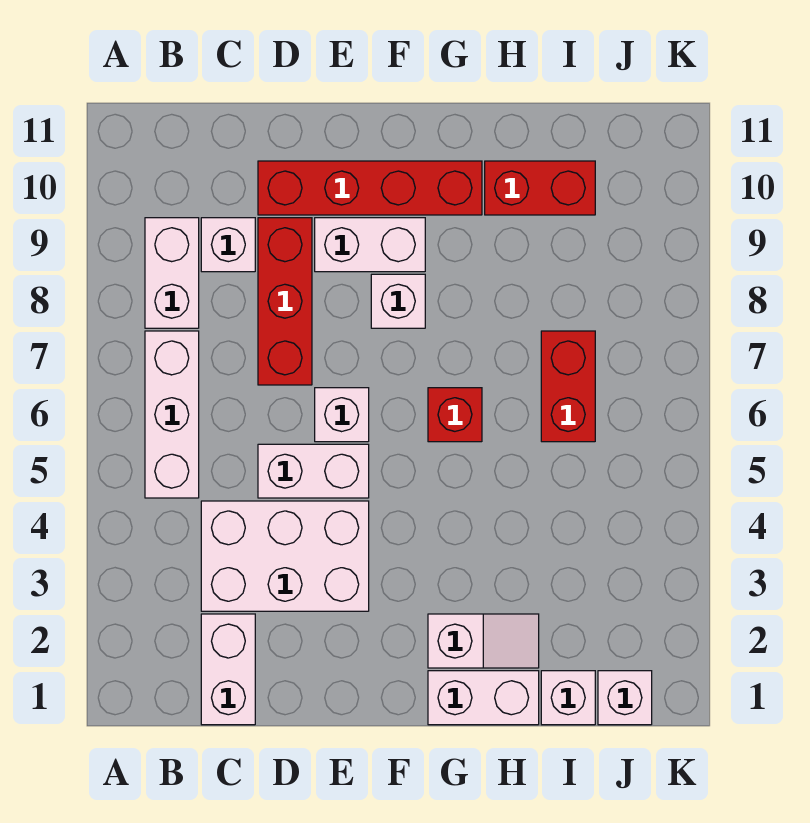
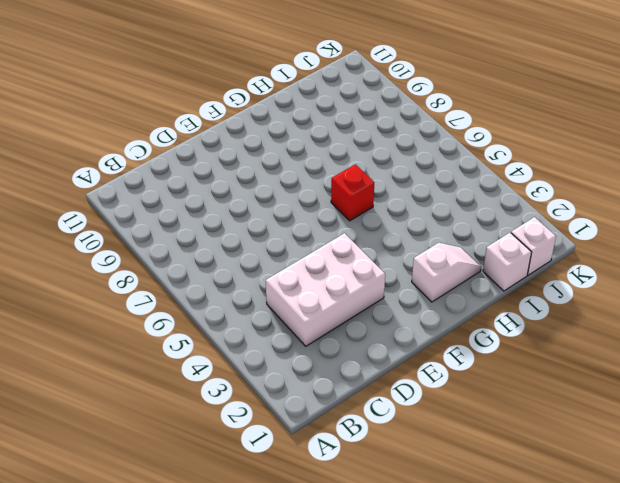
none -> white 1x3 brick [145,331,199,498]
none -> white 1x2 brick [145,218,199,328]
none -> white 1x2 brick [201,614,255,725]

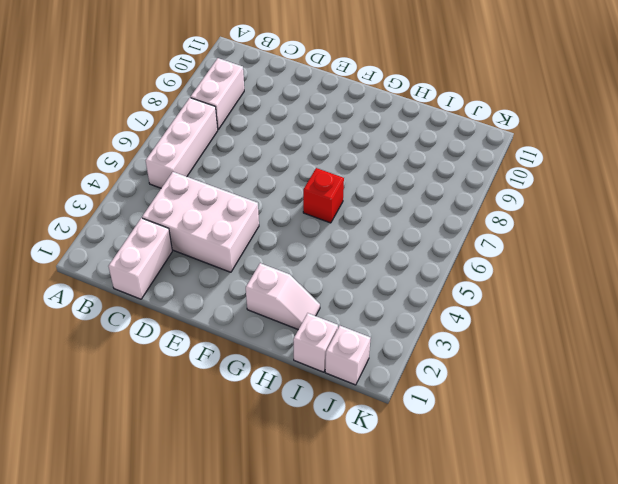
none -> white 1x1 brick [201,218,255,272]
none -> white 1x2 brick [258,444,369,498]
none -> red 1x3 brick [258,218,312,385]

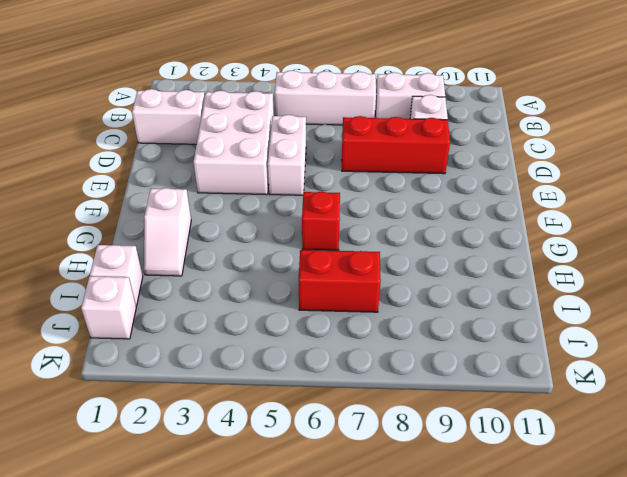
none -> red 1x4 brick [258,161,482,215]
none -> white 1x1 brick [315,388,369,442]
none -> white 1x2 brick [315,218,425,272]

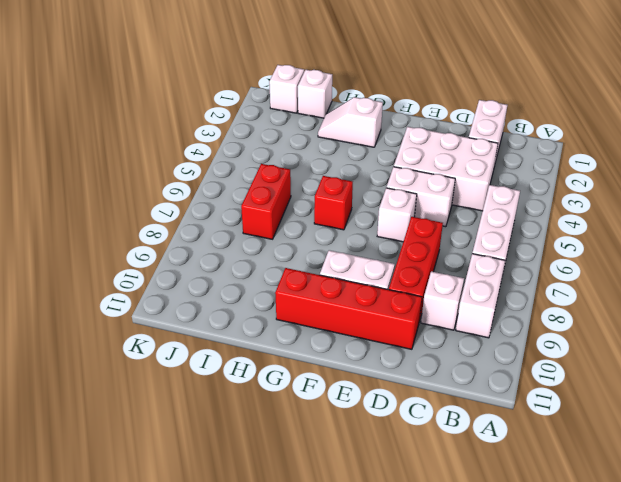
none -> white 1x1 brick [371,274,425,328]
none -> white 1x2 brick [428,671,539,725]
none -> red 1x2 brick [485,161,595,215]

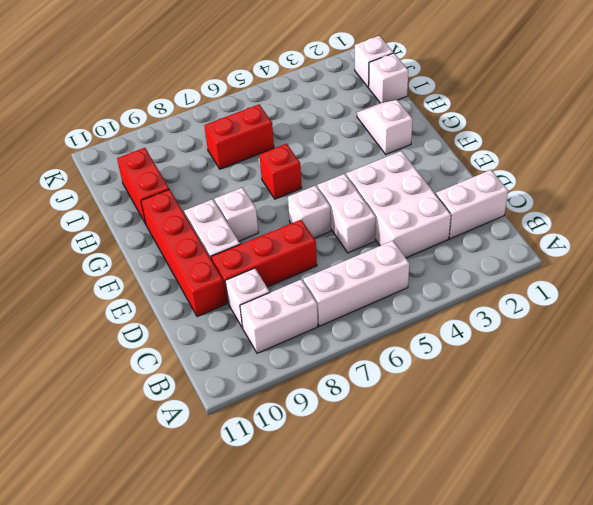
none -> white 1x2 brick [428,671,539,725]

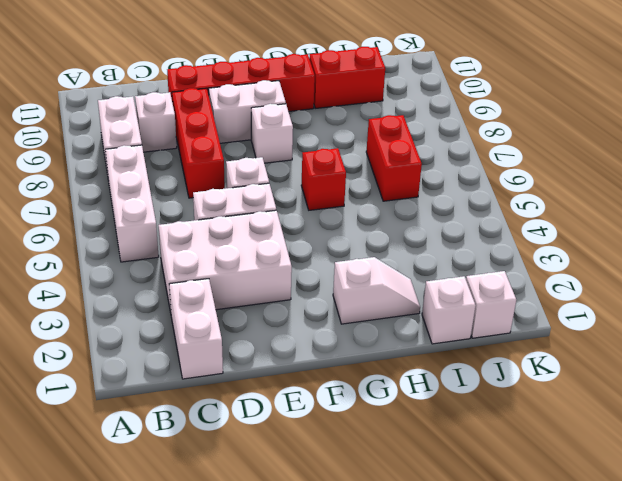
none -> white 1x2 brick [428,671,539,725]

